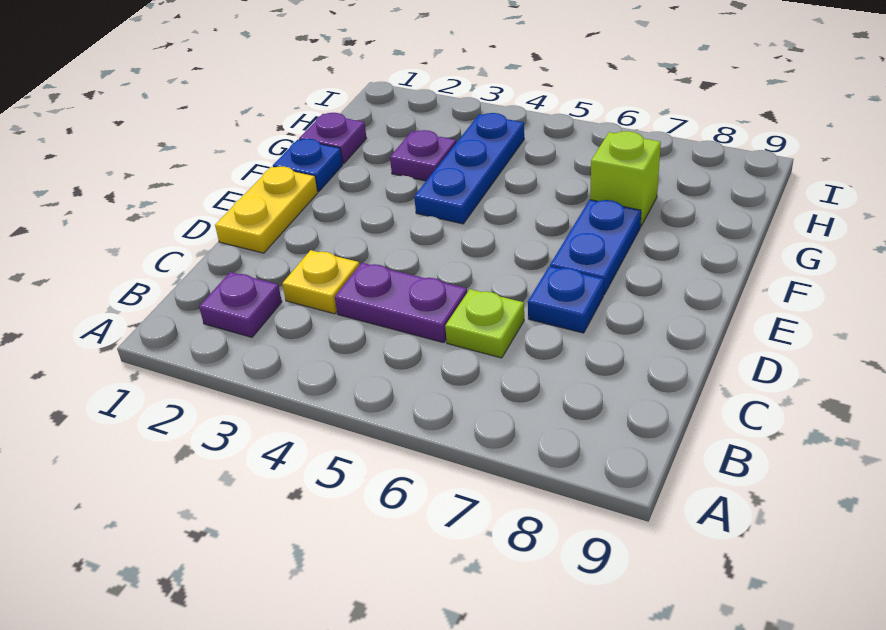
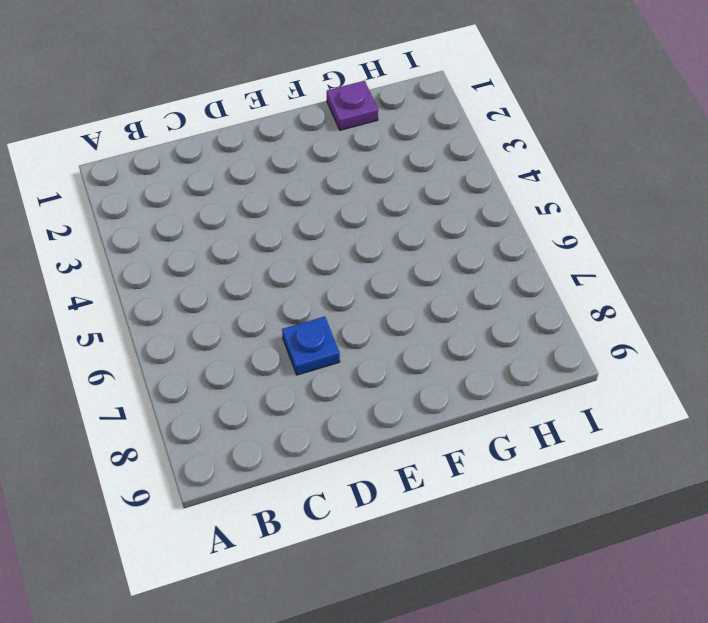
none -> purple 1x1 plate [199,272,282,337]
none -> yellow 1x1 plate [282,250,360,314]
none -> purple 1x2 plate [335,263,467,343]

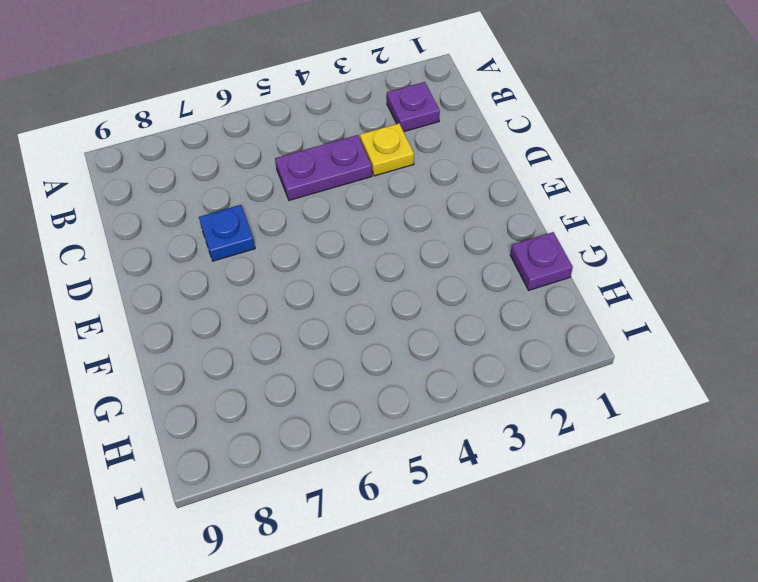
none -> lime 1x1 plate [445,289,524,358]
none -> yellow 1x2 plate [215,166,318,253]
none -> blue 1x2 plate [550,200,641,295]

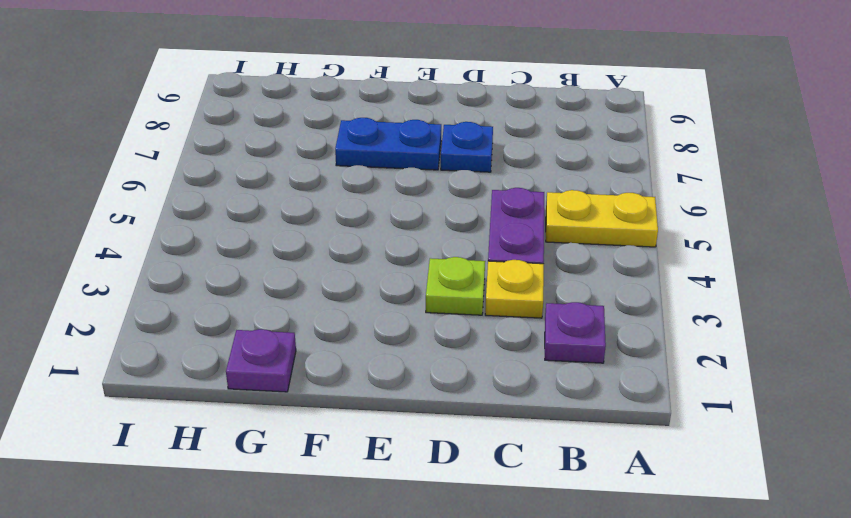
yellow 1x2 plate [546,190,658,247] -> yellow 1x2 plate moved to [215,166,318,253]
lime 1x1 plate [426,257,485,315] -> lime 1x1 plate moved to [445,289,524,358]
none -> blue 1x1 plate [273,139,343,192]
none -> blue 1x3 plate [414,113,524,224]
none -> purple 1x1 plate [390,130,456,181]

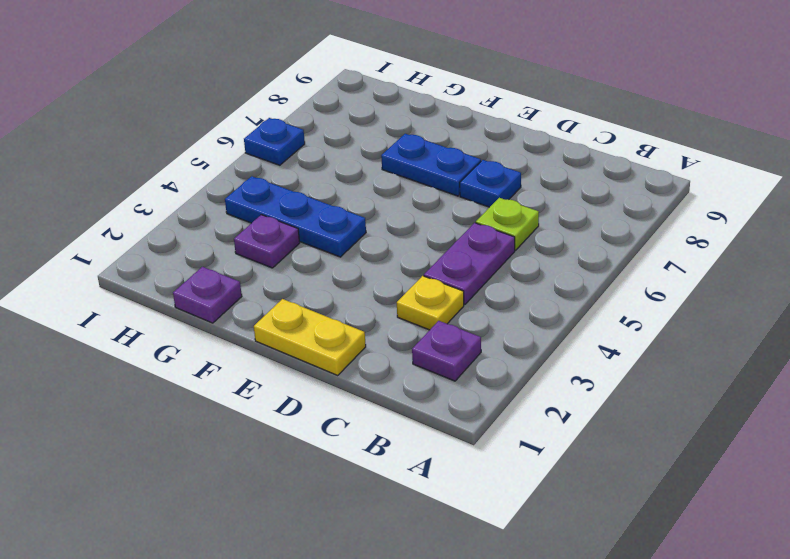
blue 1x1 plate [244,118,305,165] -> blue 1x1 plate moved to [273,139,343,192]
none -> lime 1x1 brick [590,131,661,226]

